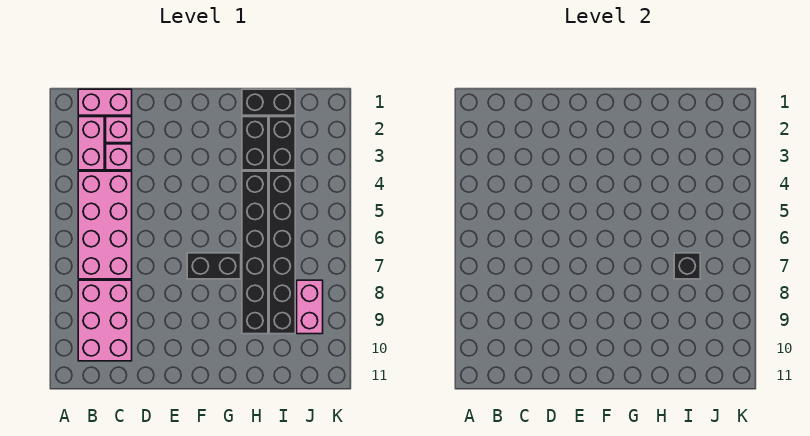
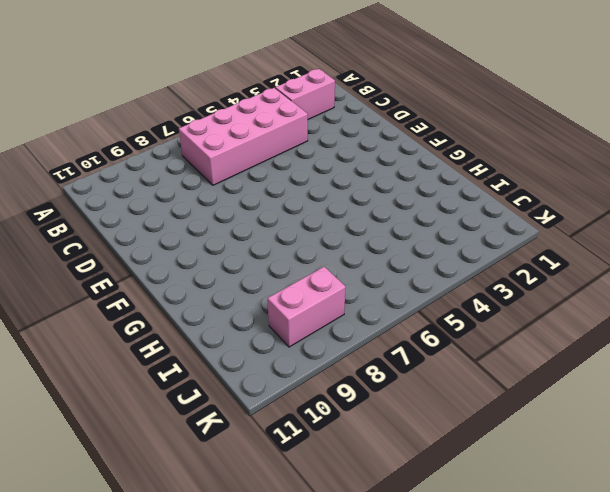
none -> pink 1x2 brick [78,89,132,115]
none -> pink 2x3 brick [78,280,132,361]
none -> pink 1x1 brick [106,117,132,143]

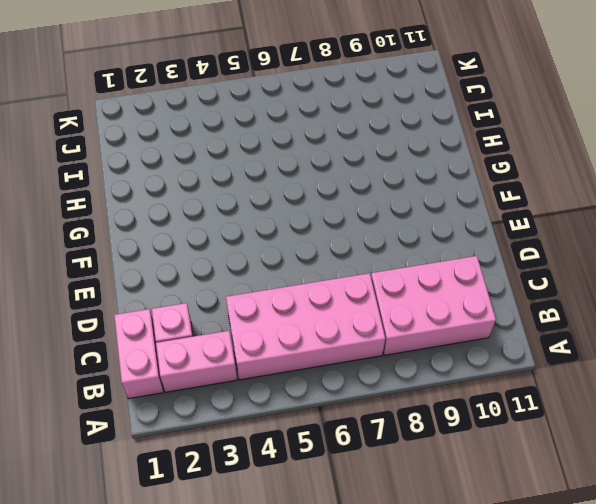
none -> pink 1x1 brick [106,144,132,170]
none -> black 1x2 brick [187,253,241,279]
none -> black 1x2 brick [242,89,295,115]

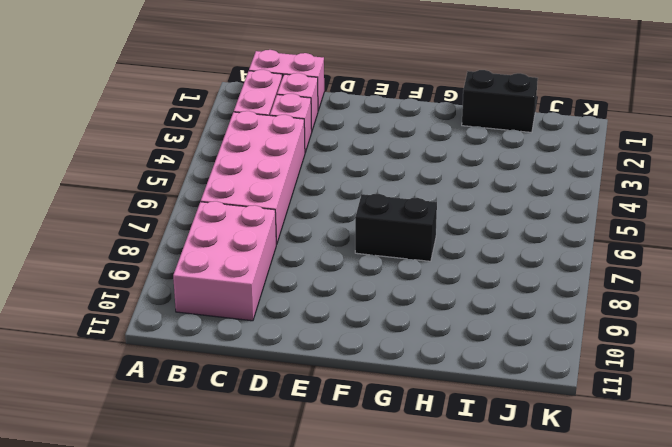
none -> black 1x2 brick [242,117,268,170]
none -> black 1x6 brick [242,171,268,334]
none -> black 1x2 brick [269,117,295,170]

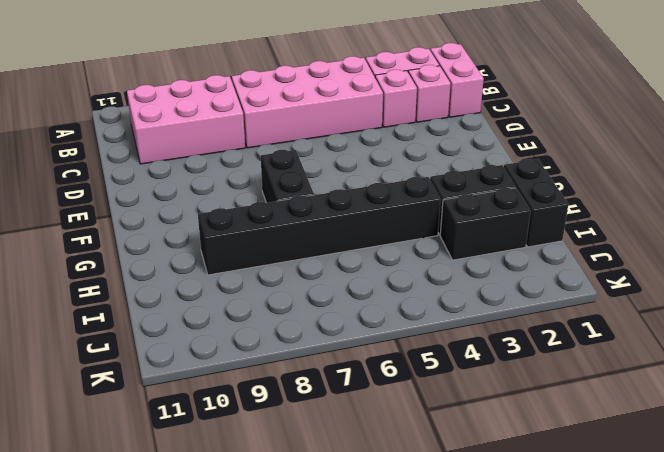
none -> black 1x6 brick [269,171,295,334]
none -> pink 1x2 brick [297,280,323,334]
none -> black 1x1 brick [674,253,700,279]

